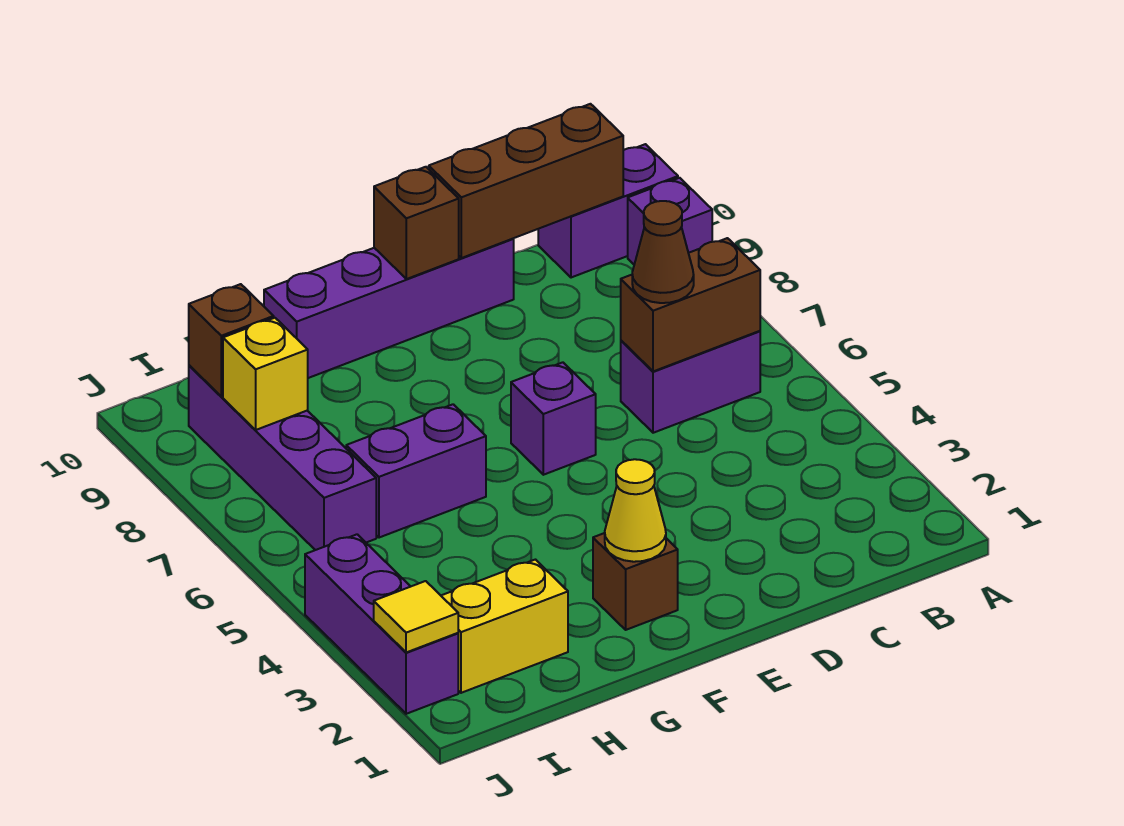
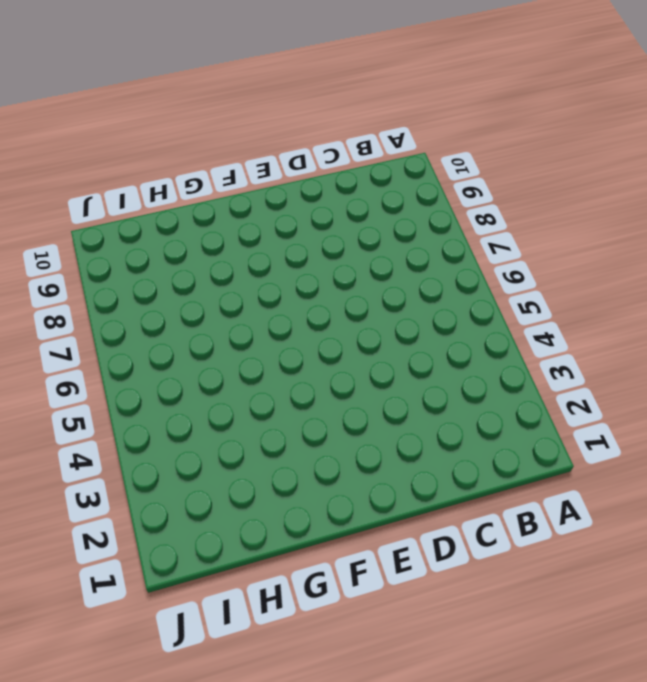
none -> purple 1x1 brick [628,178,712,264]
none -> purple 1x2 brick [538,144,678,278]
none -> purple 1x2 brick [621,331,760,433]

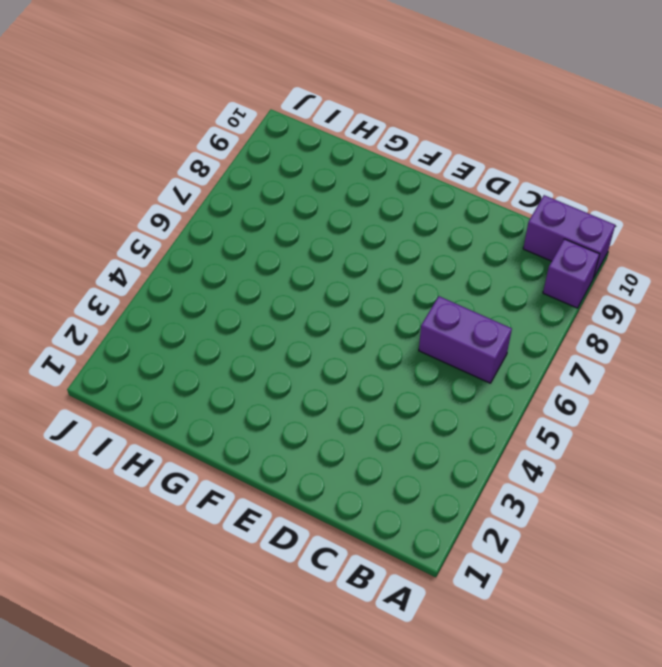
none -> purple 1x4 brick [264,239,514,378]
none -> purple 1x1 brick [511,362,596,475]
none -> brown 1x1 brick [593,533,678,630]

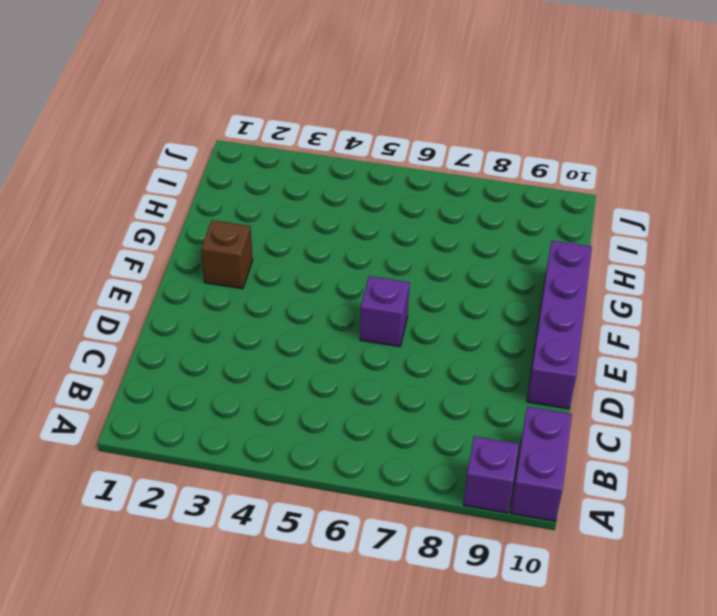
none -> purple 1x2 brick [621,331,760,433]
none -> purple 1x2 brick [346,404,486,538]
none -> yellow 1x2 brick [441,560,568,693]

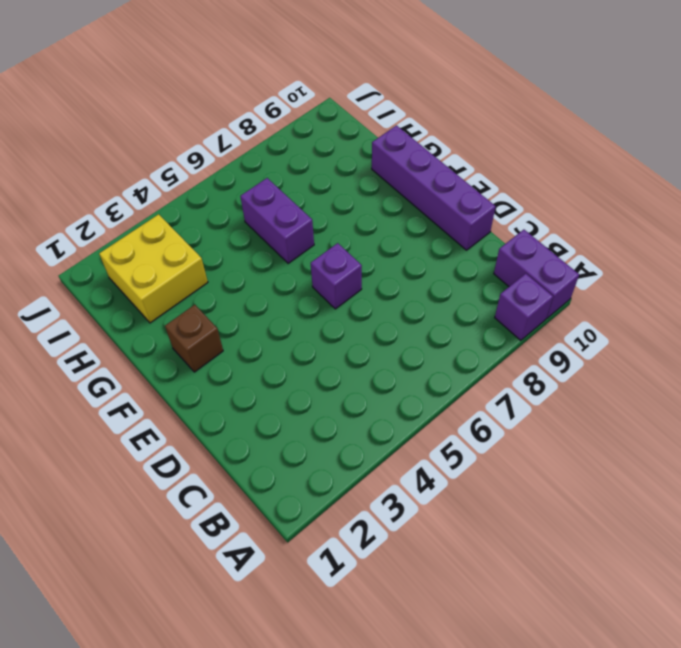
yellow 2x2 brick [99,214,208,323] -> yellow 1x2 brick [441,560,568,693]
none -> purple 1x2 brick [621,331,760,433]
none -> purple 1x4 brick [189,365,376,550]
none -> purple 1x3 brick [305,534,458,714]

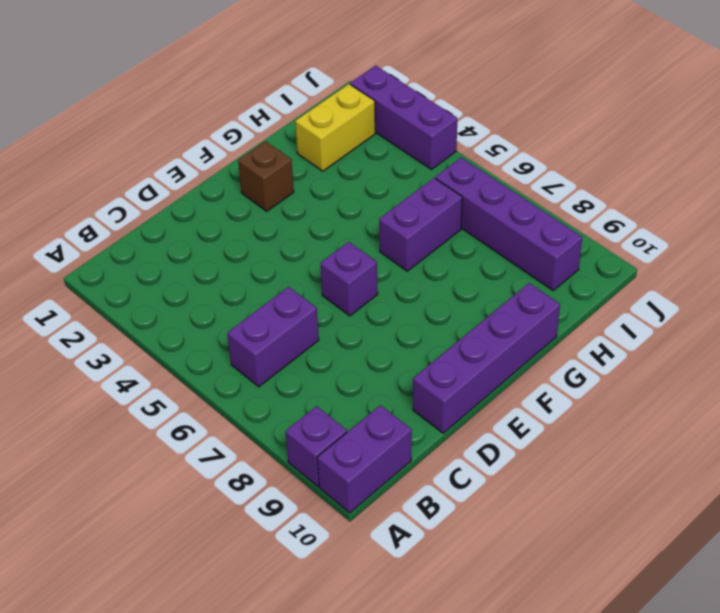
none -> brown 1x2 brick [621,238,760,371]
none -> brown 1x3 brick [429,104,623,258]
none -> brown 1x1 brick [374,167,459,279]

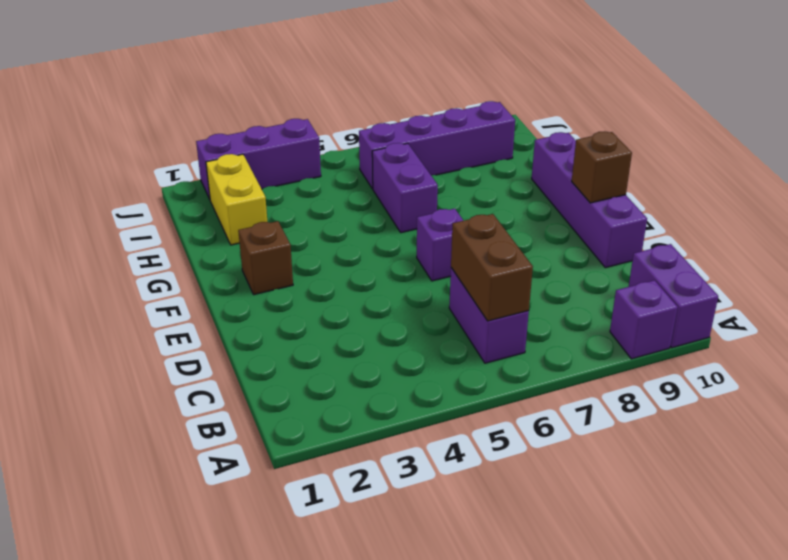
none -> brown 1x3 brick [429,104,623,258]
none -> yellow 1x1 cone [605,459,666,562]
none -> yellow 1x1 brick [223,318,308,430]

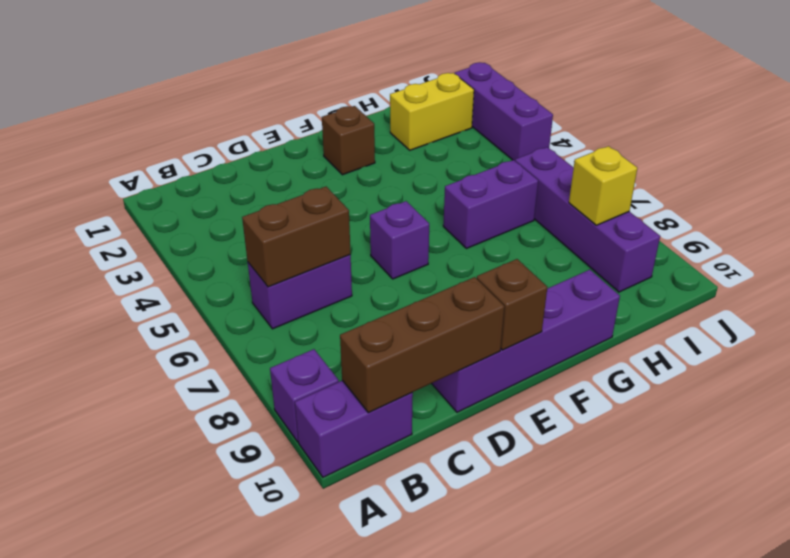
none -> yellow 1x1 cone [605,459,666,562]
none -> brown 1x1 brick [189,284,274,396]
none -> yellow 1x1 tile [374,581,458,653]

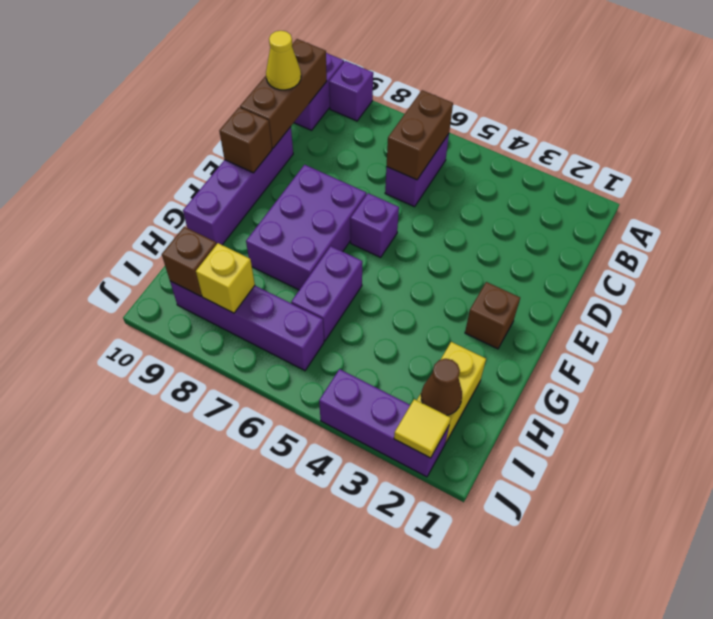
yellow 1x1 cone [266,31,301,90] -> yellow 1x1 cone moved to [605,459,666,562]
purple 2x3 brick [246,165,366,290] -> none
brown 1x1 cone [421,359,462,415] -> brown 1x1 cone moved to [632,201,694,303]

